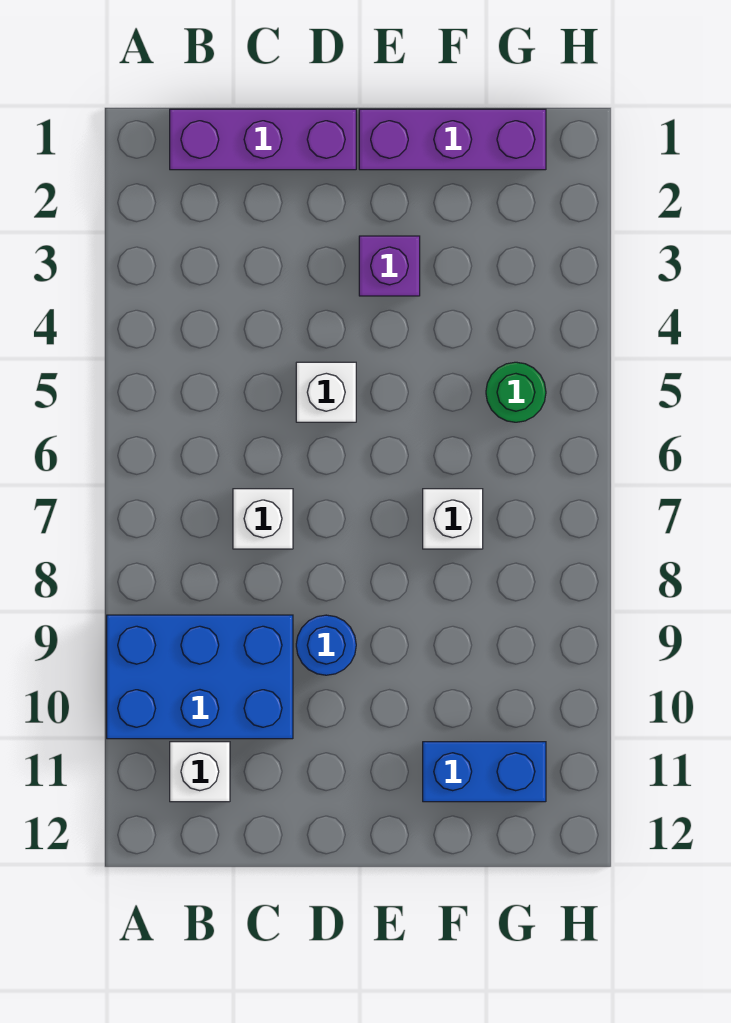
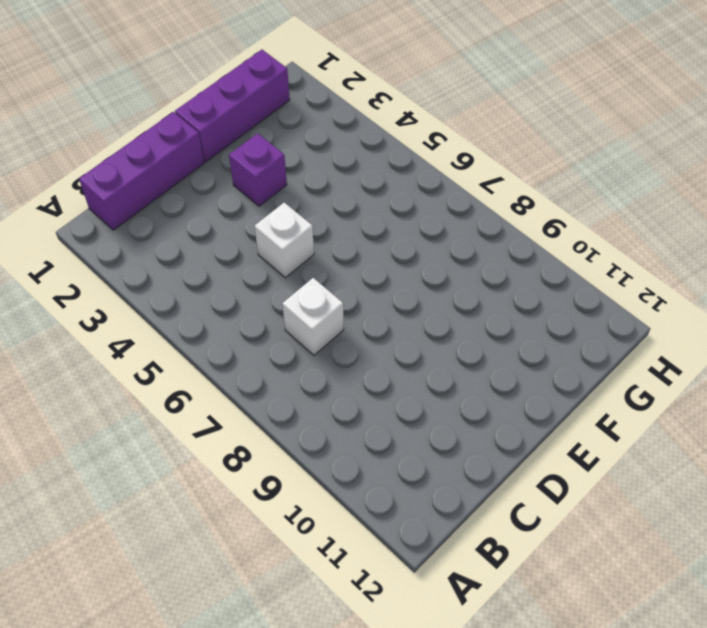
none -> blue 2x3 brick [107,615,293,739]
none -> white 1x1 brick [170,742,230,802]

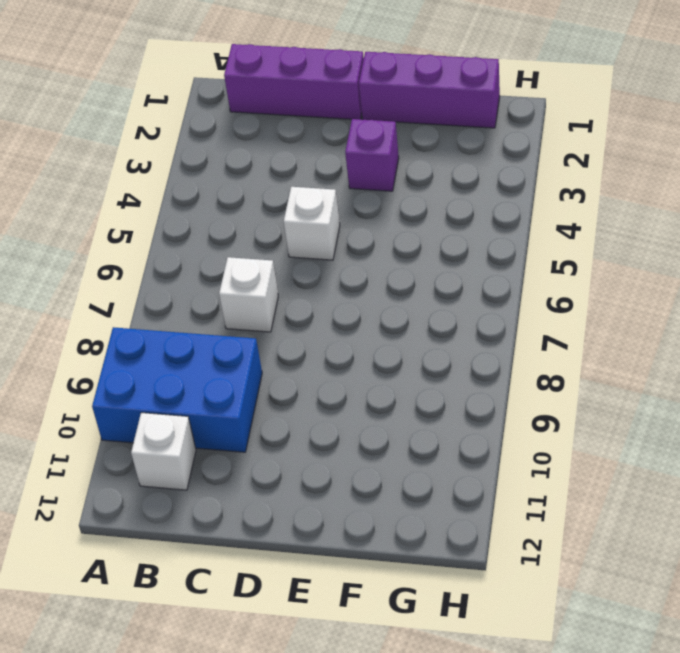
none -> blue 1x1 round brick [296,615,356,675]
none -> white 1x1 brick [423,489,483,549]

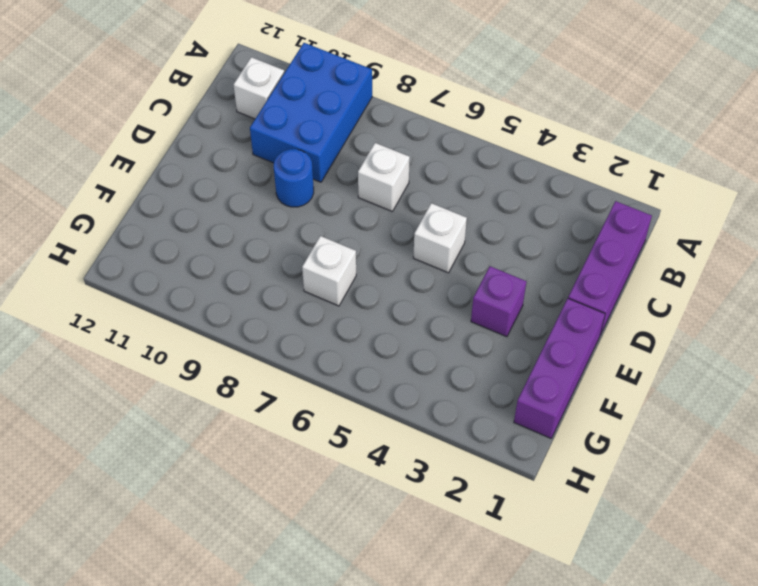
none -> blue 1x2 brick [423,742,546,802]
none -> green 1x1 round brick [486,362,546,422]

